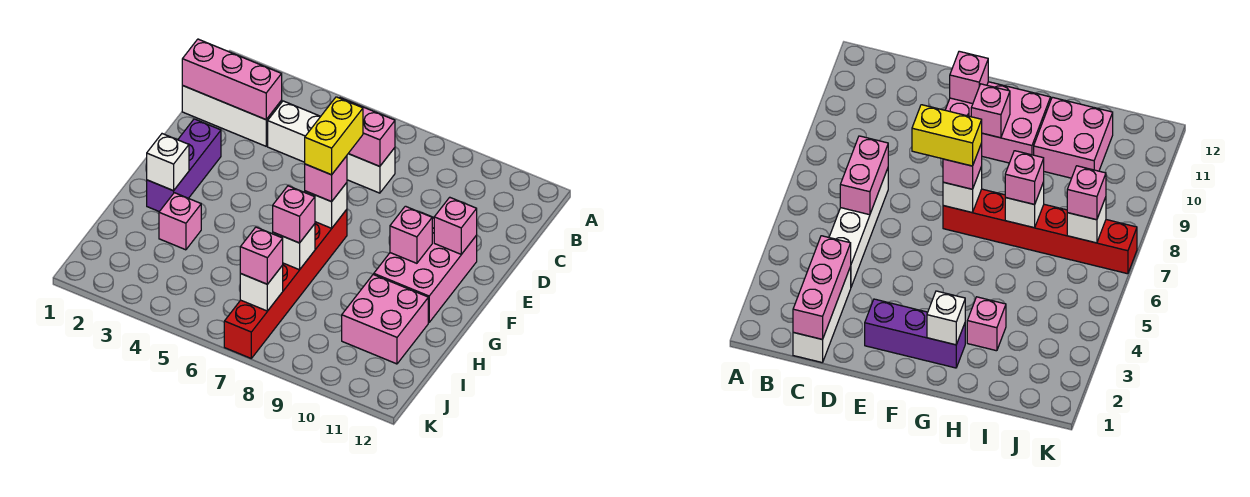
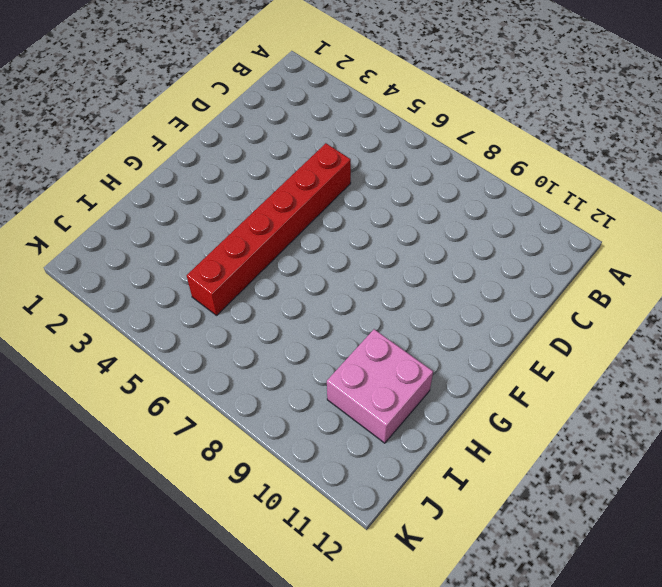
red 1x6 brick [187,143,351,315] -> red 1x6 brick moved to [224,210,347,358]
none -> white 1x3 brick [182,86,282,146]
none -> white 1x4 brick [268,101,395,193]
none -> purple 1x3 brick [147,119,221,212]

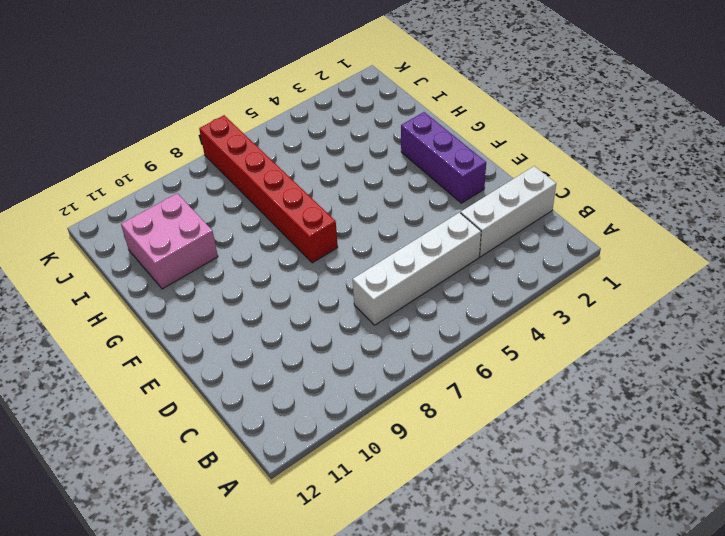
none -> pink 2x3 brick [374,212,477,322]
none -> pink 1x1 brick [159,193,201,250]
none -> pink 1x3 brick [182,39,282,120]

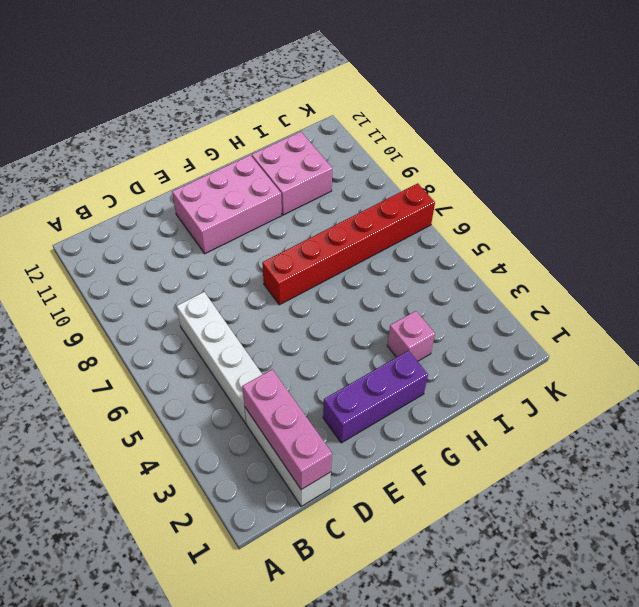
none -> pink 1x2 brick [340,98,395,166]
none -> pink 1x1 brick [434,197,477,254]
none -> white 1x1 brick [305,183,347,228]

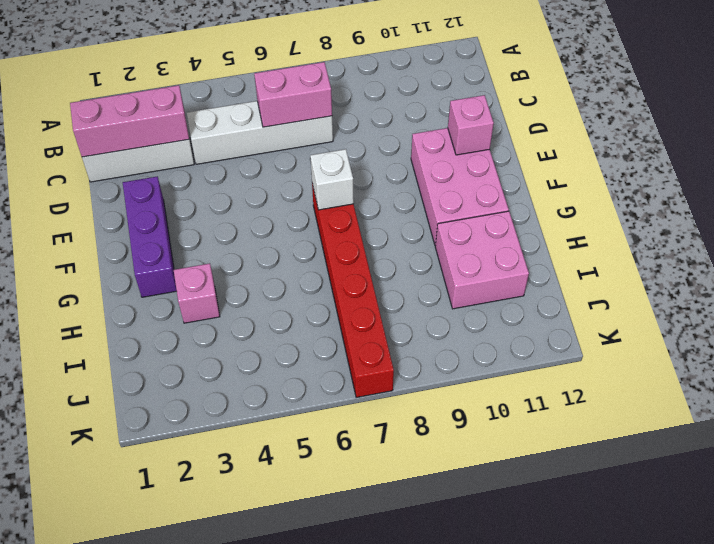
none -> pink 1x1 brick [390,206,432,263]
none -> white 1x1 brick [147,134,189,191]
none -> white 1x1 brick [273,224,315,270]

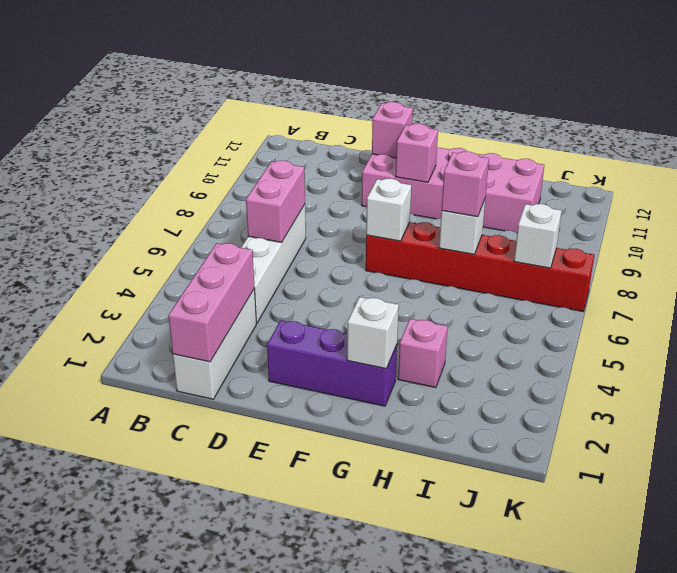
none -> pink 1x1 brick [305,156,347,202]
none -> pink 1x1 brick [240,227,283,284]
none -> yellow 1x2 brick [305,97,363,175]

